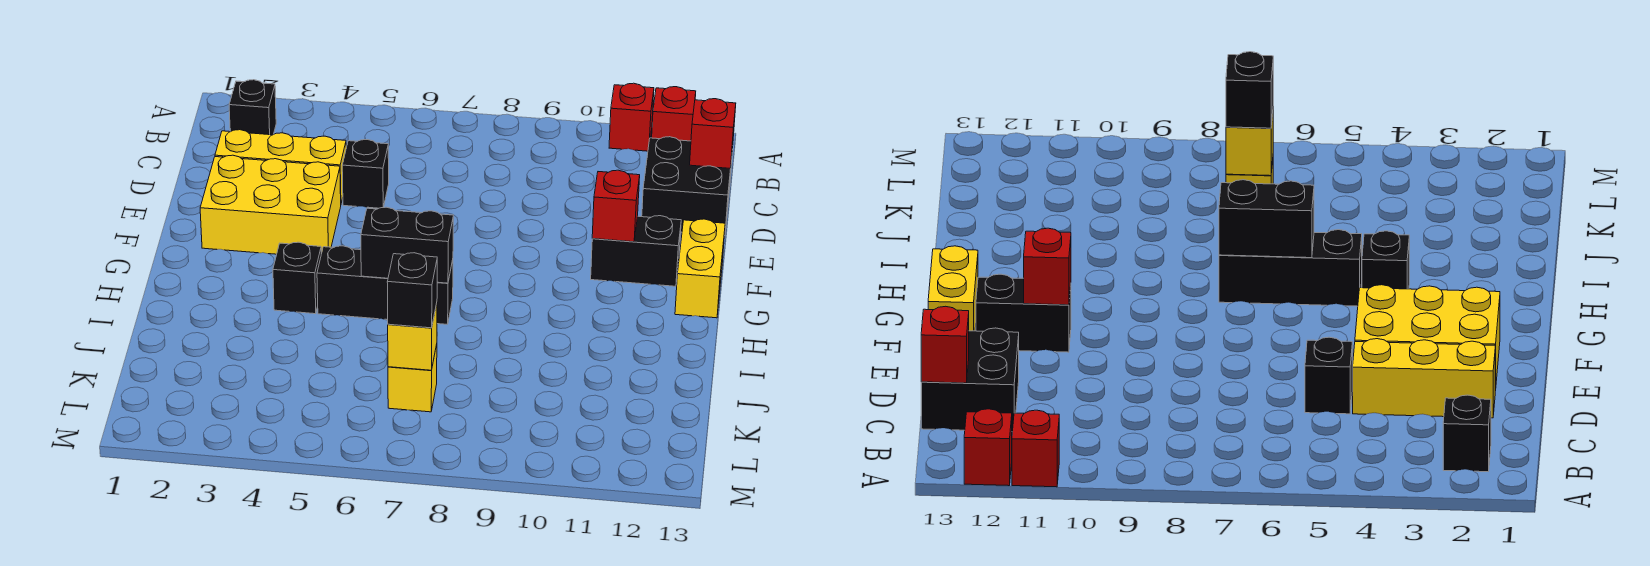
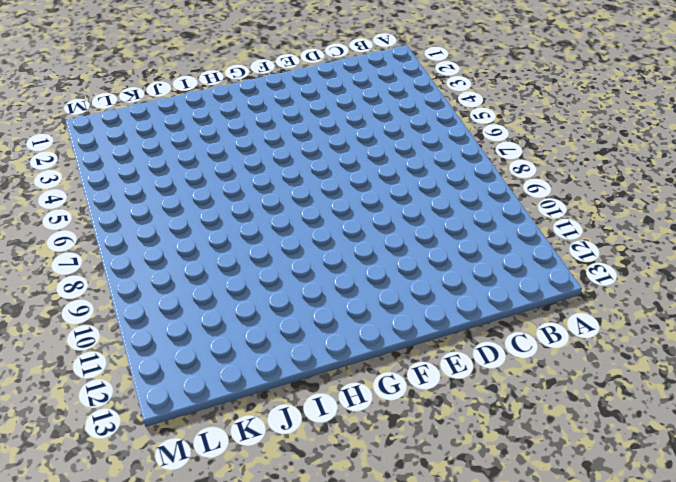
none -> red 1x1 brick [609,83,654,151]
none -> red 1x1 brick [652,87,696,141]
none -> black 1x1 brick [229,80,276,135]

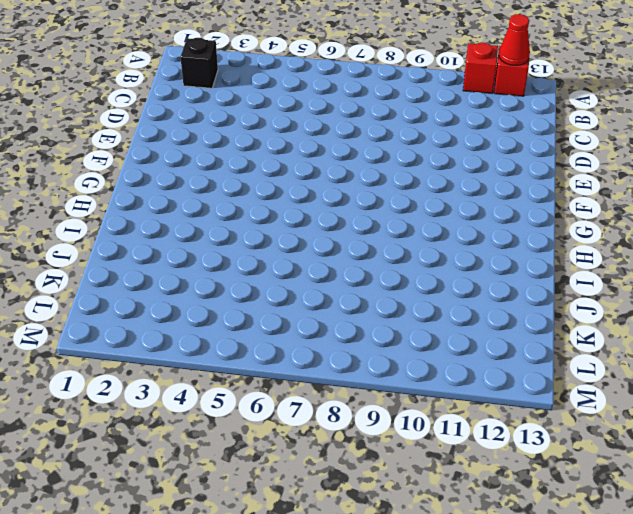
red 1x1 cone [499,14,530,65] -> none
none -> black 2x2 brick [642,137,733,236]
none -> yellow 1x3 brick [215,130,346,203]
none -> black 1x1 brick [342,140,389,208]

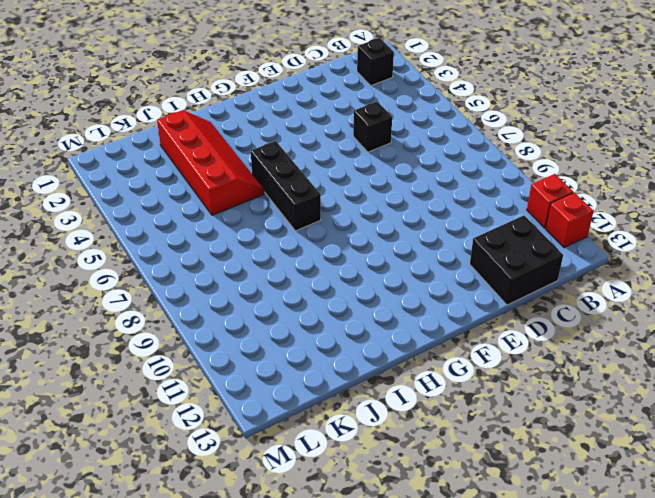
red 2x4 slope [157,110,264,215] -> none
none -> yellow 1x3 brick [215,130,346,203]
none -> yellow 2x3 brick [200,155,341,254]
none -> black 1x2 brick [591,216,681,286]

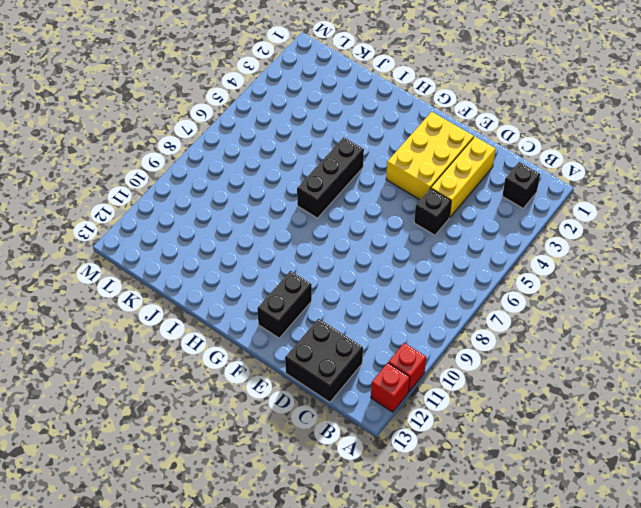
none -> yellow 1x2 brick [675,219,725,318]
none -> black 1x1 brick [273,242,321,314]
none -> yellow 1x1 brick [388,344,437,412]

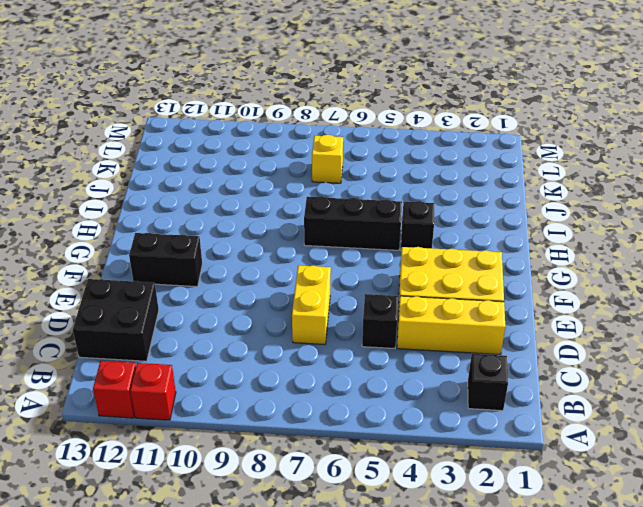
yellow 1x2 brick [292,265,331,345] -> yellow 1x2 brick moved to [675,219,725,318]
none -> red 1x1 brick [690,99,736,168]
none -> red 1x1 brick [592,170,640,242]
none -> black 1x2 brick [361,207,453,283]

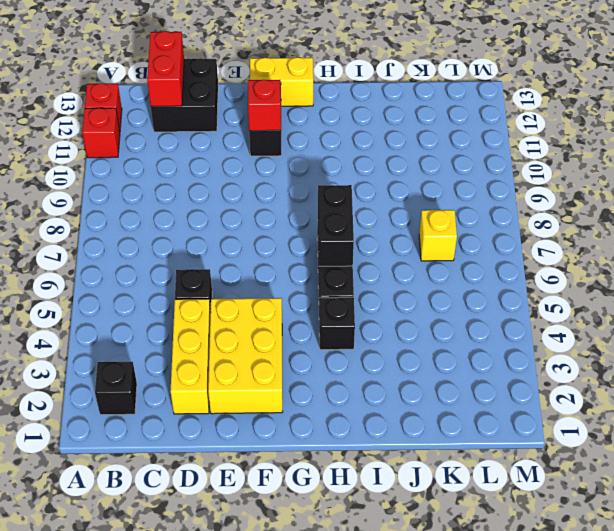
red 1x2 brick [147,31,184,106] -> red 1x1 brick [690,99,736,168]
none -> yellow 1x1 brick [388,303,437,370]
none -> black 1x1 brick [387,253,437,328]

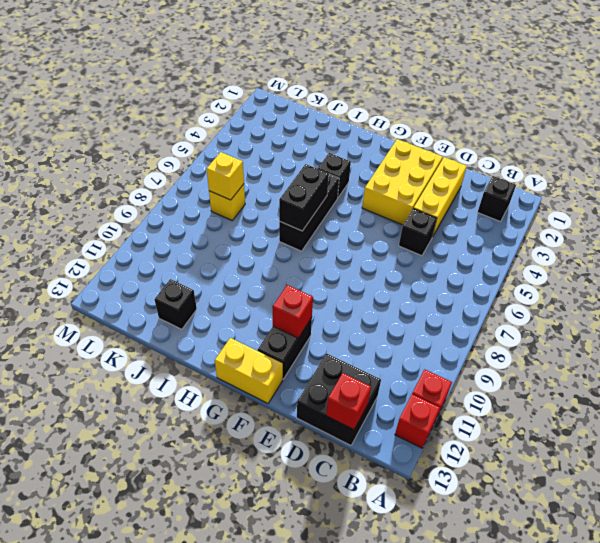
black 1x1 brick [155,279,197,329] -> black 1x1 brick moved to [387,253,437,328]

